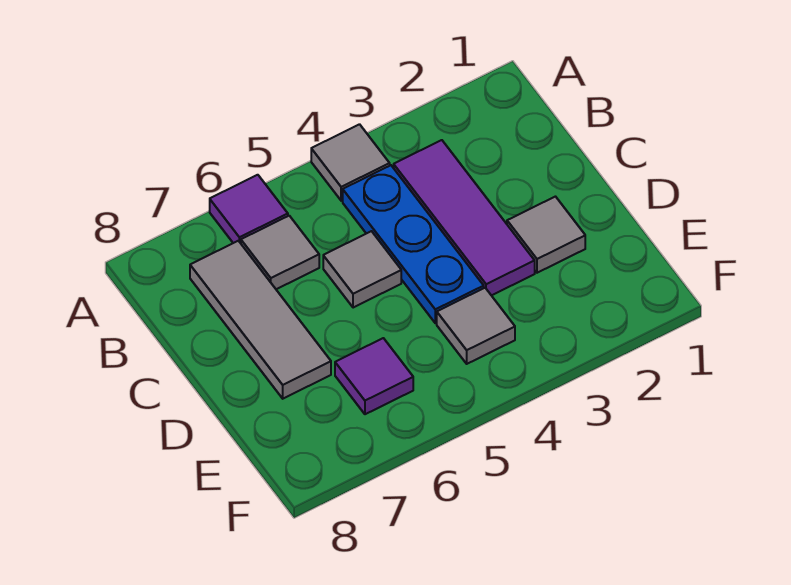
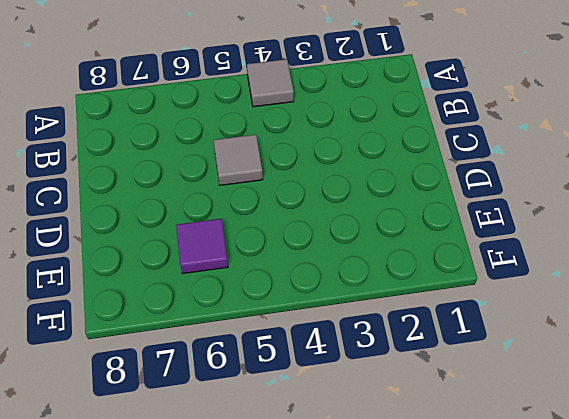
none -> purple 1x1 tile [210,175,288,243]
none -> purple 1x3 tile [394,140,535,296]

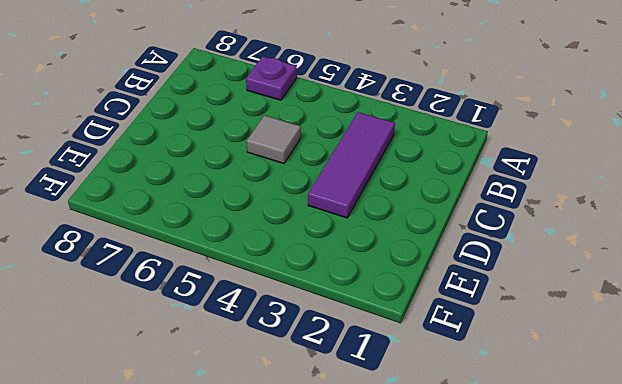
purple 1x1 plate [246,56,297,100] -> purple 1x1 tile [210,175,288,243]
none -> grey 1x1 tile [311,124,390,201]
none -> blue 1x3 plate [343,165,484,323]

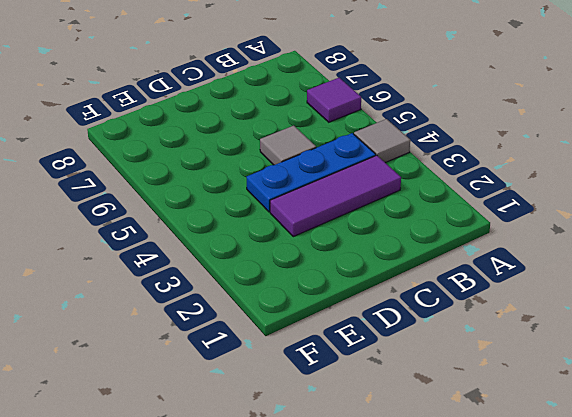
none -> grey 1x1 tile [241,216,319,289]
none -> grey 1x3 tile [190,241,331,399]

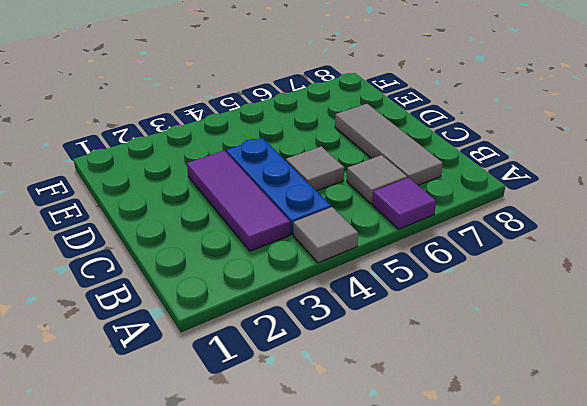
none -> grey 1x1 tile [507,197,585,273]
none -> grey 1x1 tile [437,288,515,364]

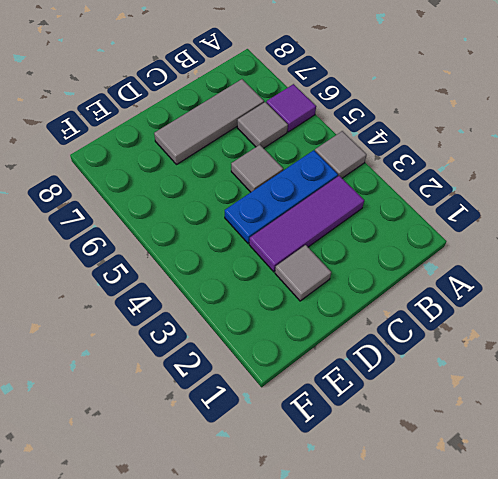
none -> grey 1x1 tile [437,288,515,364]
none -> purple 1x1 tile [335,338,413,414]

